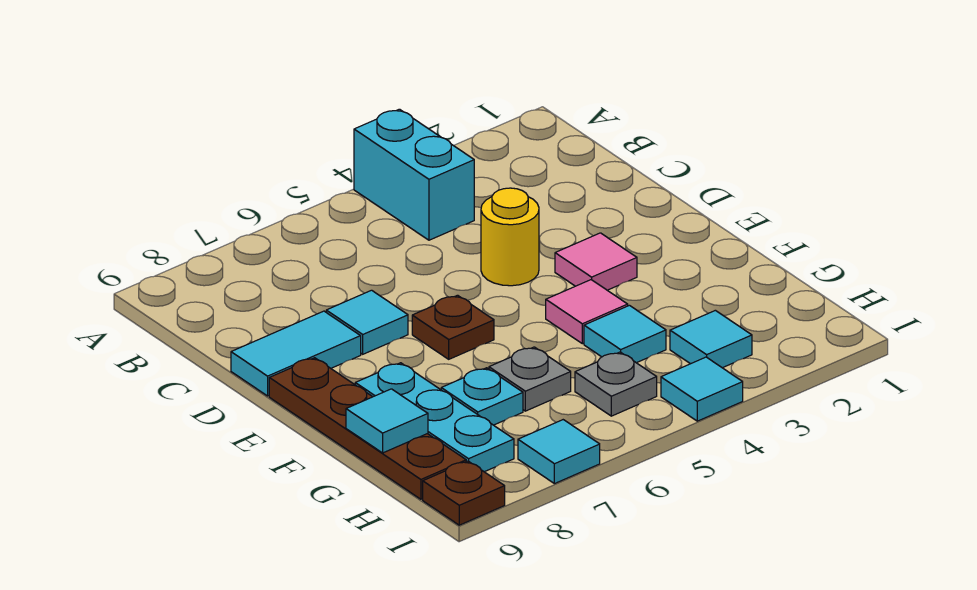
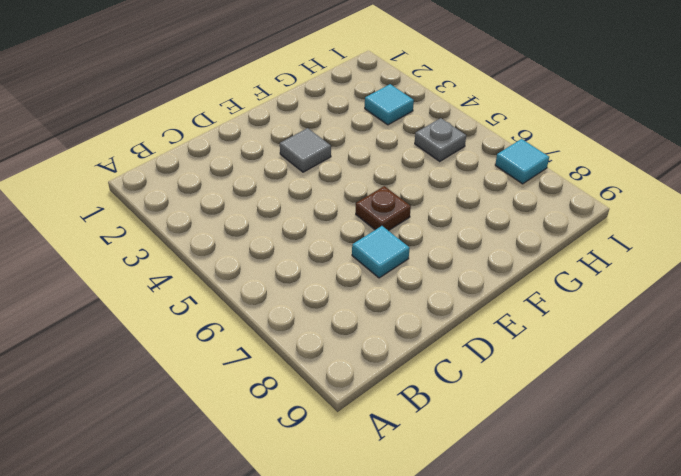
grey 1x1 tile [280,128,331,172] -> pink 1x1 tile [555,233,637,290]
none -> cyan 1x2 brick [354,109,474,240]
none -> yellow 1x1 round brick [481,188,539,286]
none -> cyan 1x2 tile [231,311,361,396]

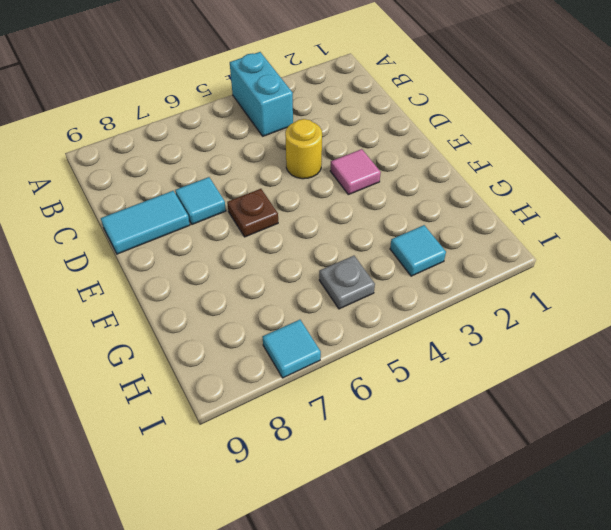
none -> brown 1x4 plate [269,358,466,499]
none -> pink 1x1 tile [546,280,628,344]
none -> cyan 1x3 plate [355,363,514,472]

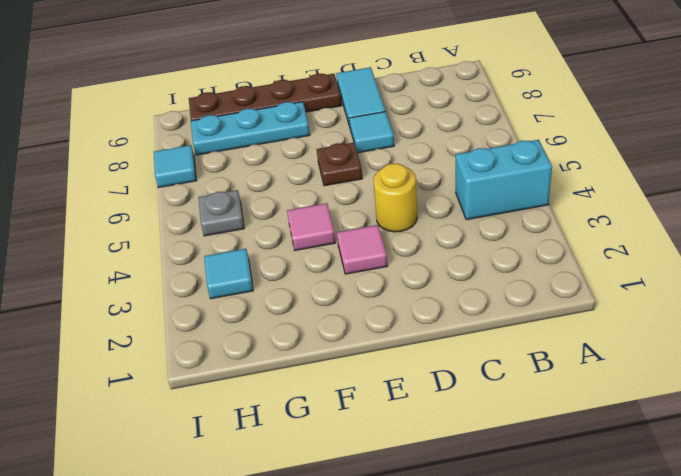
none -> cyan 1x1 tile [584,305,666,363]
none -> grey 1x1 plate [489,347,571,411]
none -> cyan 1x1 plate [441,368,523,425]

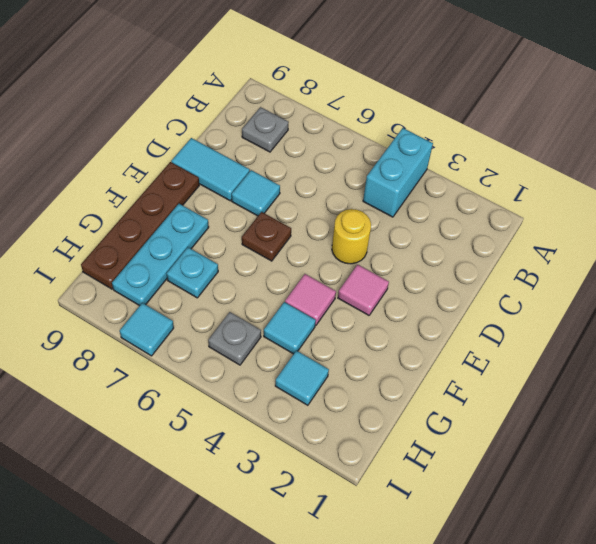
grey 1x1 plate [242,107,289,152] -> grey 1x1 plate moved to [489,347,571,411]
none -> cyan 1x1 tile [661,357,743,421]
none -> brown 1x1 plate [423,461,505,525]
none -> cyan 1x1 tile [346,389,428,453]

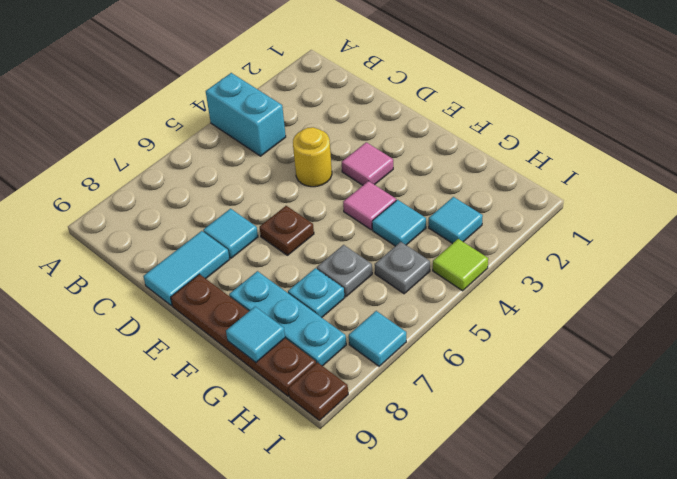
lime 1x1 tile [433,239,488,291] -> cyan 1x1 tile [661,357,743,421]

